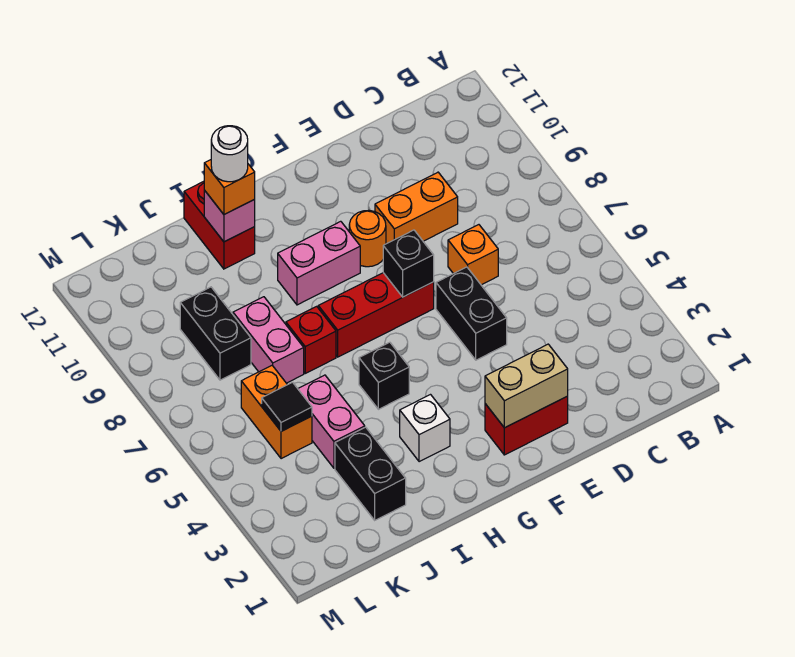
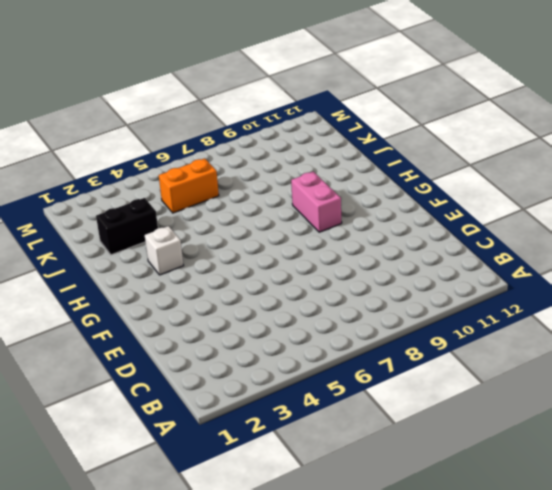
none -> orange 1x1 brick [448,225,498,285]
none -> orange 1x2 brick [375,172,458,244]
none -> red 1x2 brick [485,396,568,455]

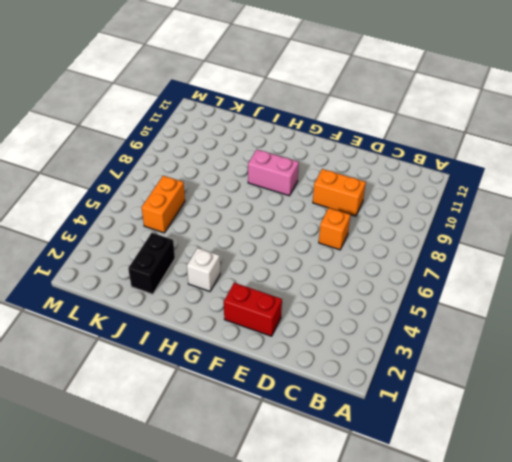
none -> black 1x2 brick [436,267,507,360]
none -> red 1x3 brick [318,273,434,357]
none -> orange 1x1 round brick [349,210,386,267]

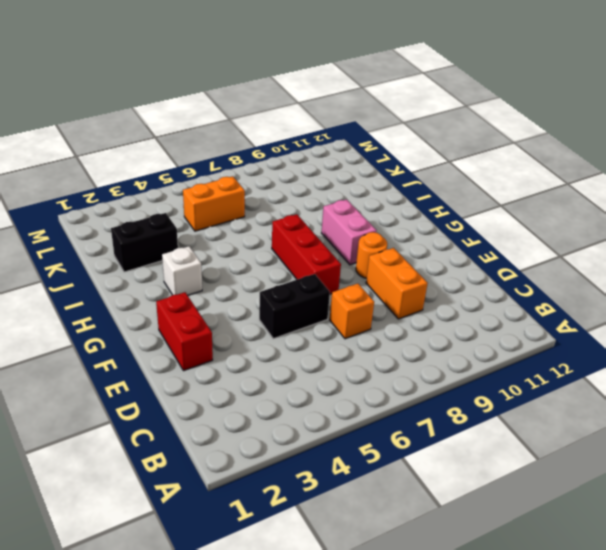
none -> black 1x1 brick [359,342,409,409]
none -> red 1x1 brick [286,306,336,373]
none -> red 1x2 brick [184,181,255,269]

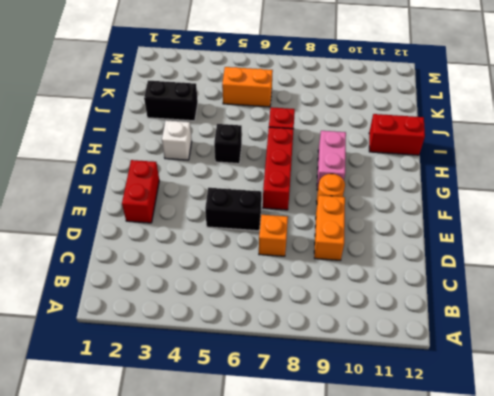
none -> pink 1x2 brick [298,375,365,468]
none -> pink 1x2 brick [233,297,304,383]
none -> black 1x2 brick [180,287,251,380]

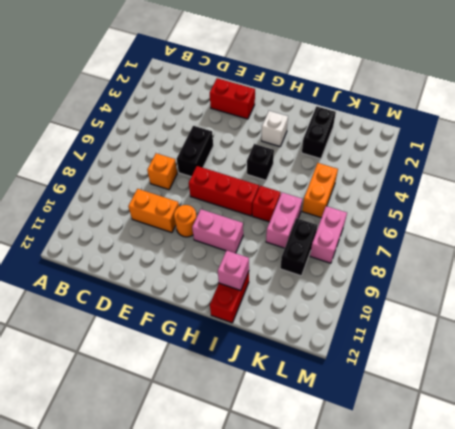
pink 1x2 brick [310,206,347,263] -> pink 1x2 brick moved to [298,375,365,468]
none -> tan 1x2 brick [485,344,568,428]
none -> black 1x1 brick [383,230,434,297]
none -> black 1x1 tile [262,382,312,431]

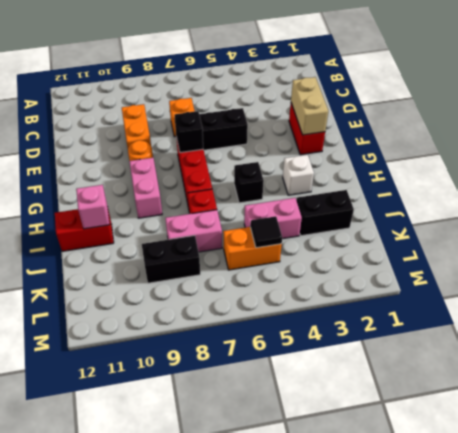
none -> orange 1x1 brick [204,160,255,214]
none -> white 1x1 round brick [211,126,248,182]

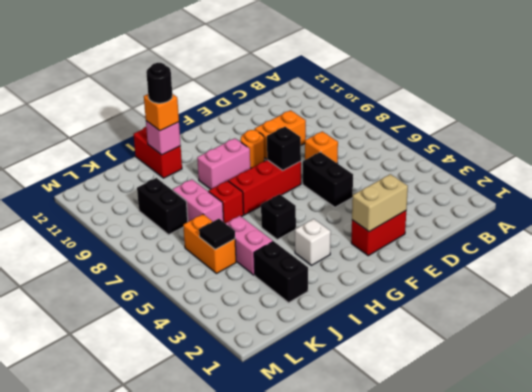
black 1x1 round brick [146,63,172,103] -> white 1x1 round brick [211,126,248,182]

